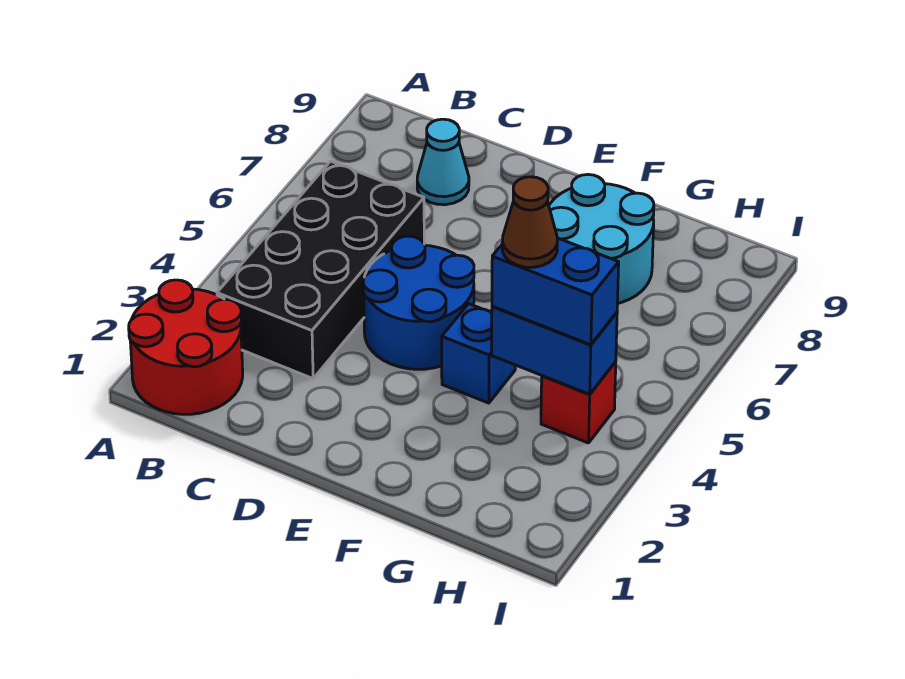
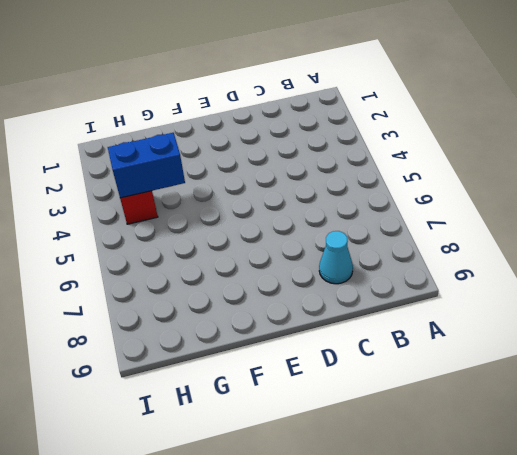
none -> red 2x2 round brick [129,280,243,414]
none -> black 2x4 brick [217,161,424,379]

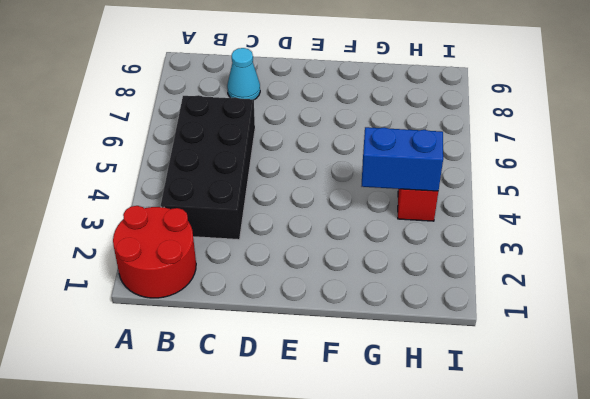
none -> blue 2x2 round brick [363,236,474,369]
none -> blue 1x1 brick [442,304,515,403]

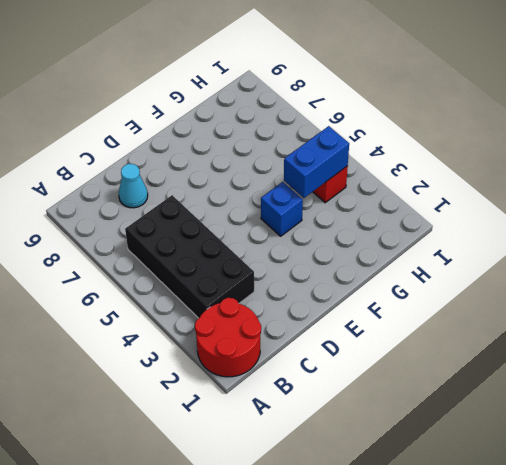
none -> blue 2x2 round brick [363,236,474,369]
none -> cyan 2x2 round brick [549,174,654,304]

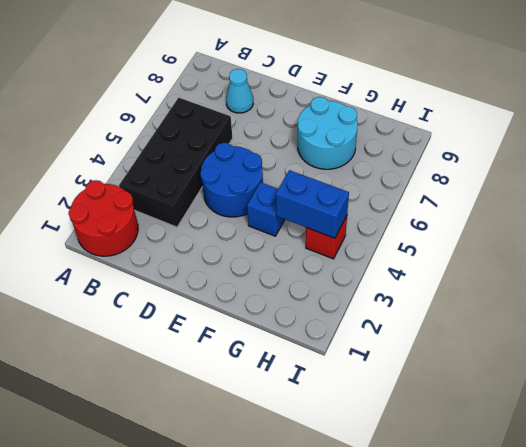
none -> blue 1x2 brick [492,238,619,345]
none -> brown 1x1 cone [502,177,558,267]

